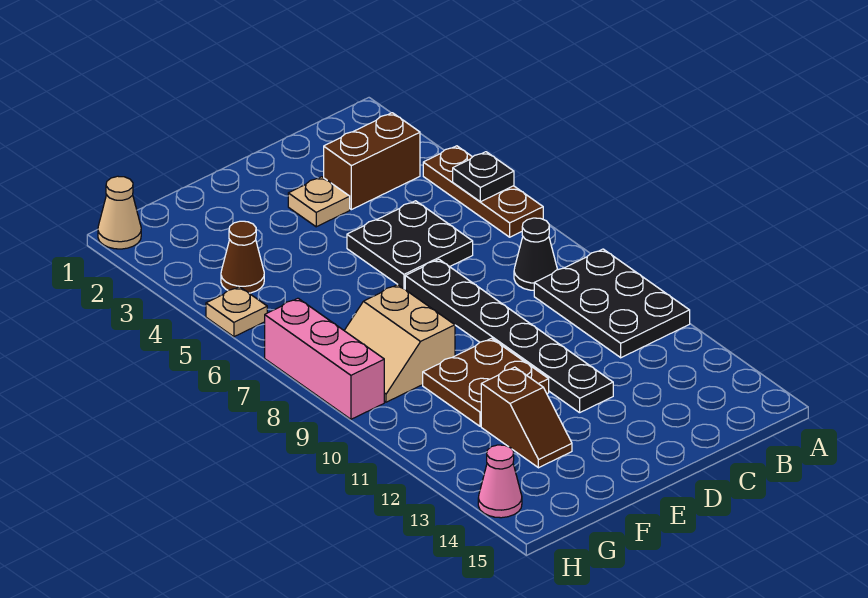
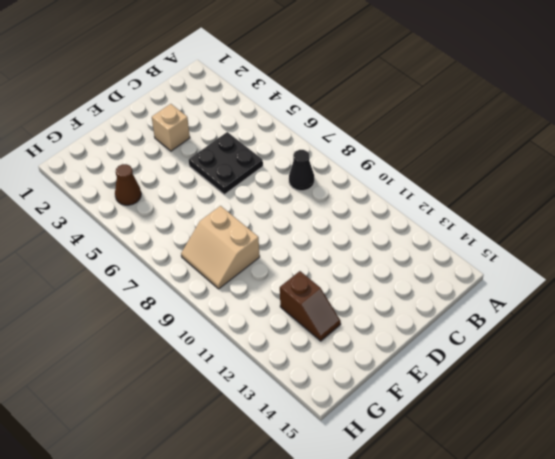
tan 1x1 brick [152,104,190,151] -> tan 1x1 plate [288,177,350,227]
none -> brown 1x3 plate [423,146,543,237]
none -> black 2x3 plate [534,249,690,358]
none -> brown 1x2 brick [324,113,420,210]

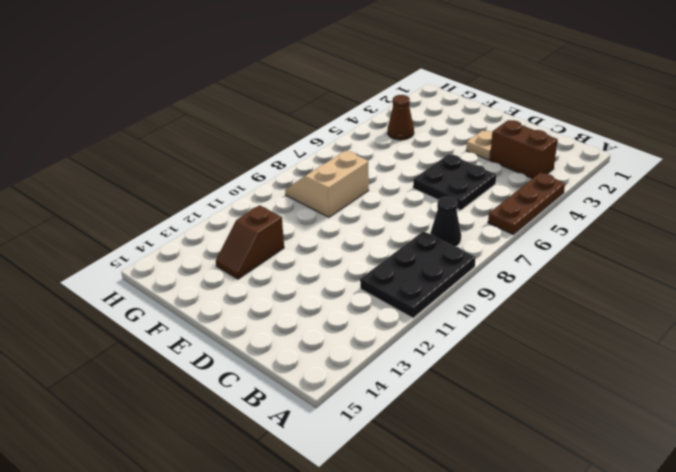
none -> black 1x6 plate [405,259,613,413]
none -> brown 2x2 plate [423,339,549,426]
none -> tan 1x1 cone [98,176,141,249]

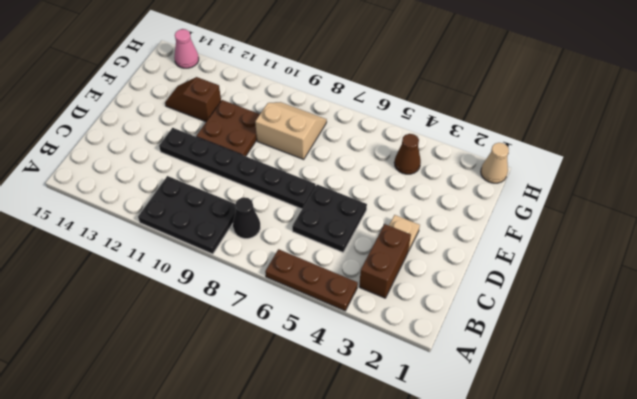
none -> tan 1x1 plate [206,287,267,337]
none -> pink 1x3 brick [265,298,384,419]
none -> black 1x1 plate [453,152,514,202]

